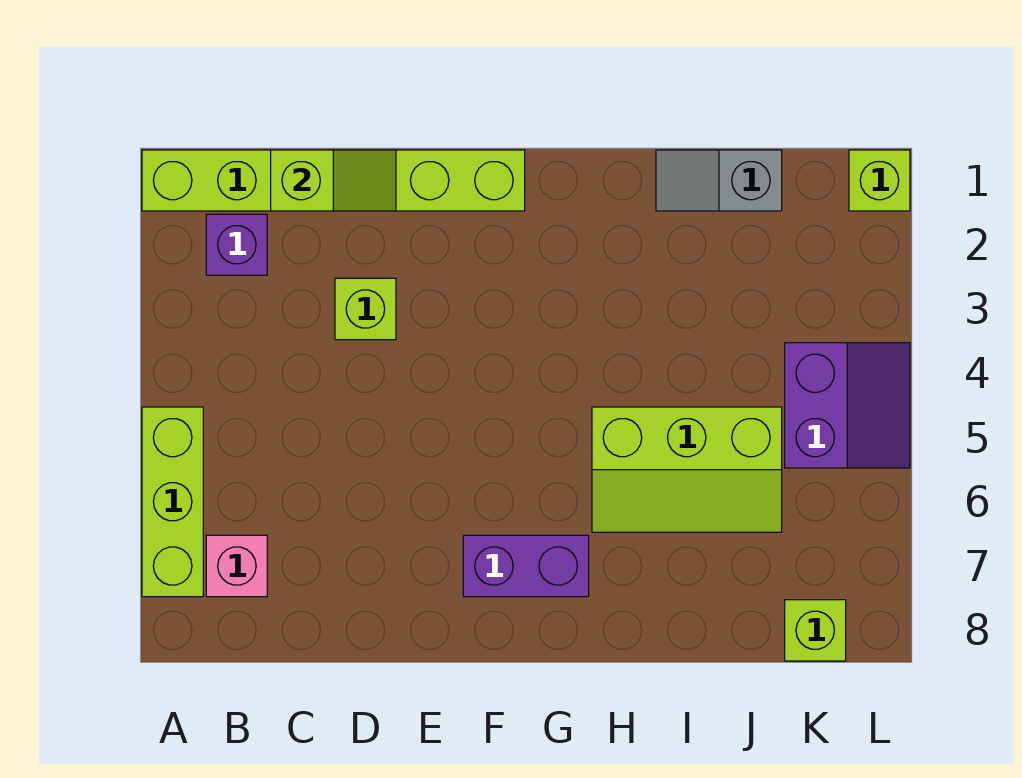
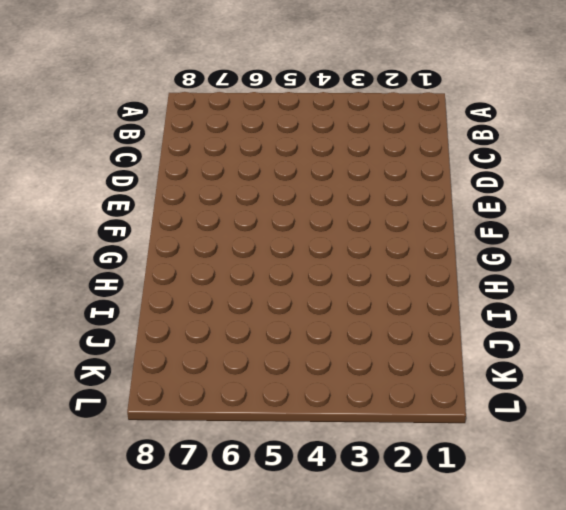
none -> lime 1x6 brick [142,150,525,211]
none -> lime 1x3 brick [142,407,203,597]
none -> purple 1x1 brick [206,214,267,275]

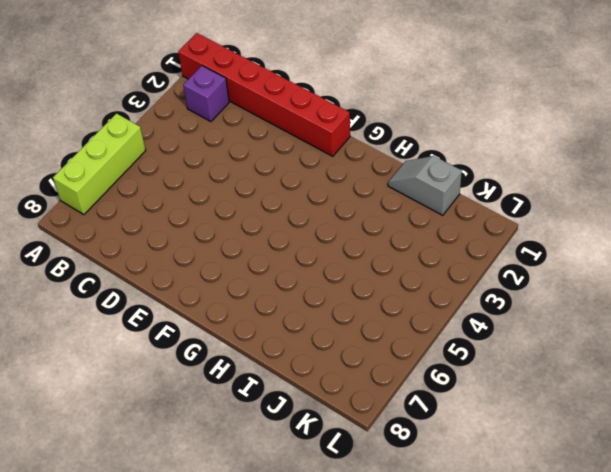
red 1x6 brick [178,33,350,156] -> lime 1x6 brick [142,150,525,211]
none -> pink 1x1 brick [206,535,267,597]
none -> lime 1x1 brick [335,278,396,340]
none -> purple 1x2 brick [463,535,589,597]

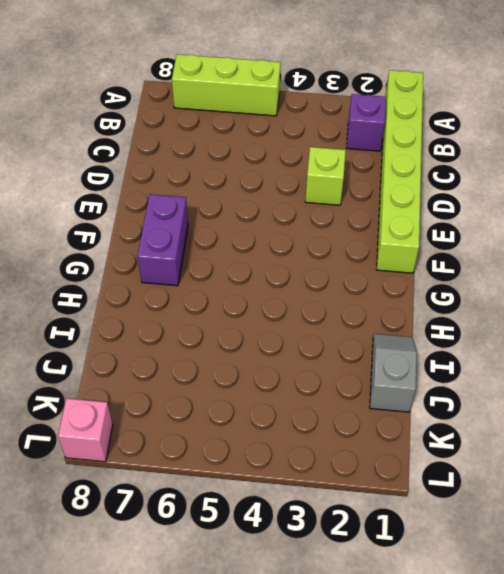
pink 1x1 brick [58,398,113,462] -> pink 1x1 brick moved to [206,535,267,597]
none -> lime 2x3 slope [592,407,782,532]
none -> purple 2x2 slope [785,343,910,468]
none -> lime 1x1 brick [785,600,846,661]

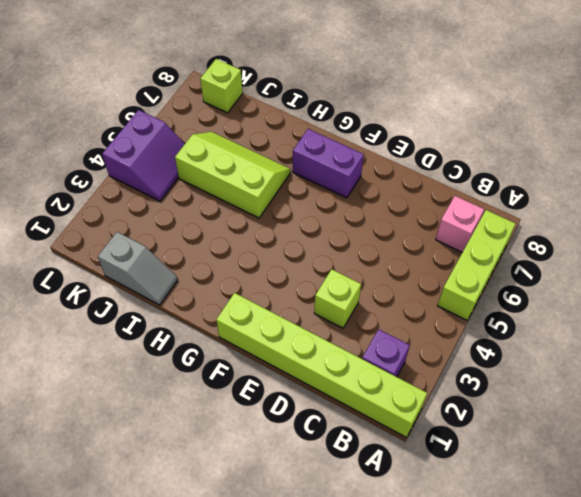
purple 2x2 slope [102,110,185,201] -> purple 2x2 slope turned to [785,343,910,468]
none -> lime 1x1 brick [849,150,910,211]
none -> lime 1x2 slope [271,150,396,211]

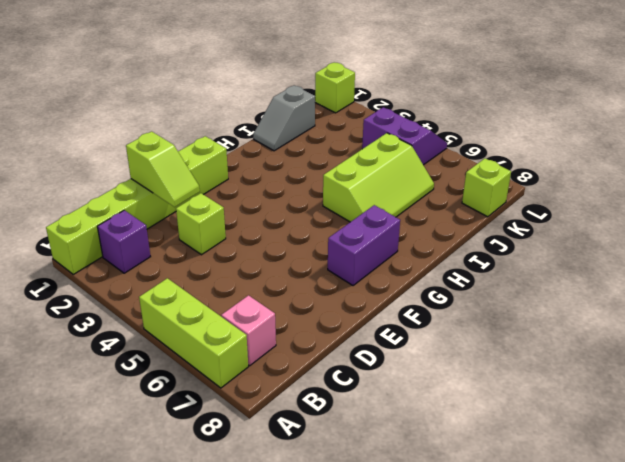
lime 1x2 slope [126,131,200,207] -> lime 1x2 slope turned to [271,150,396,211]

